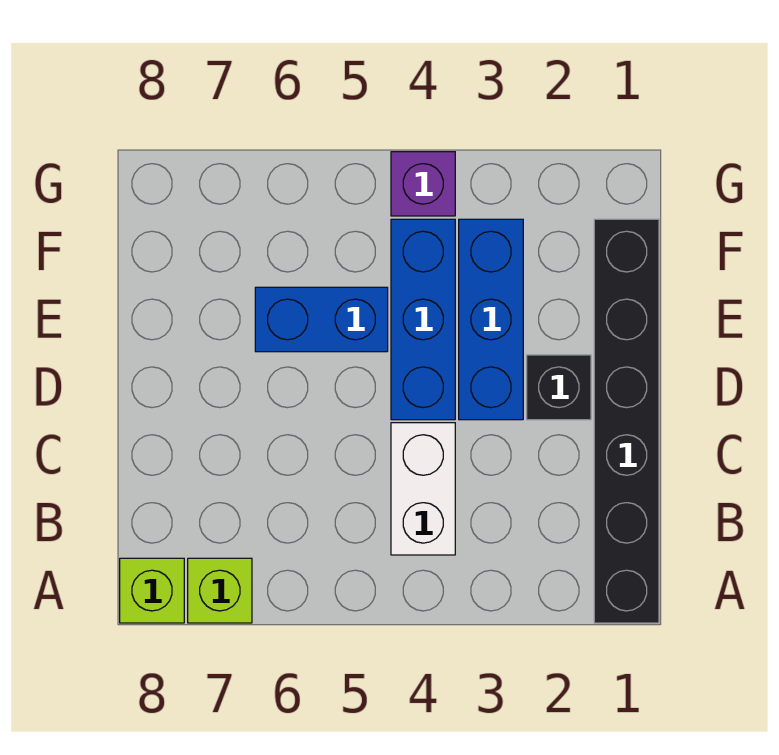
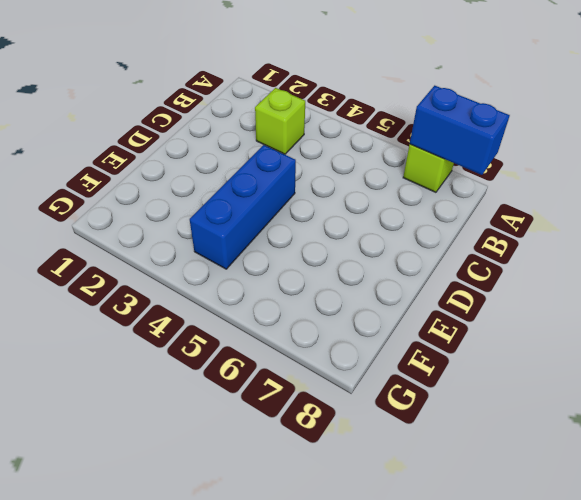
blue 1x2 brick [410,86,510,175] -> blue 1x2 brick moved to [255,287,388,352]
lime 1x1 brick [255,88,305,154] -> lime 1x1 brick moved to [120,558,184,623]
none -> black 1x6 brick [594,219,659,623]
none -> white 1x2 brick [391,423,455,555]

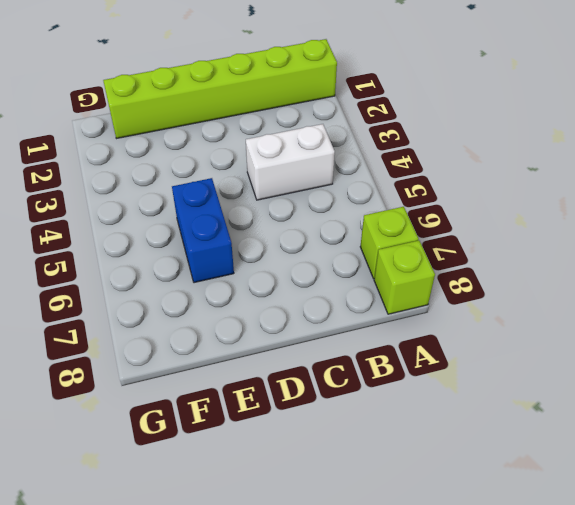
lime 1x6 brick [103,39,337,139] -> black 1x6 brick [594,219,659,623]
none -> black 1x1 brick [527,355,591,420]
none -> blue 1x3 brick [459,219,523,420]

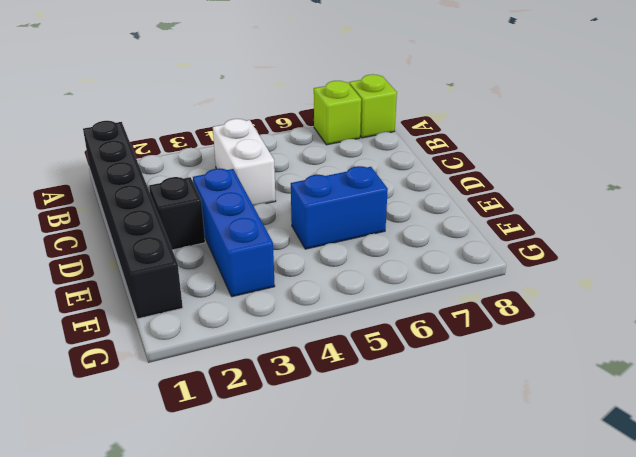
none -> blue 1x3 brick [391,219,455,420]
none -> purple 1x1 brick [391,152,455,216]

